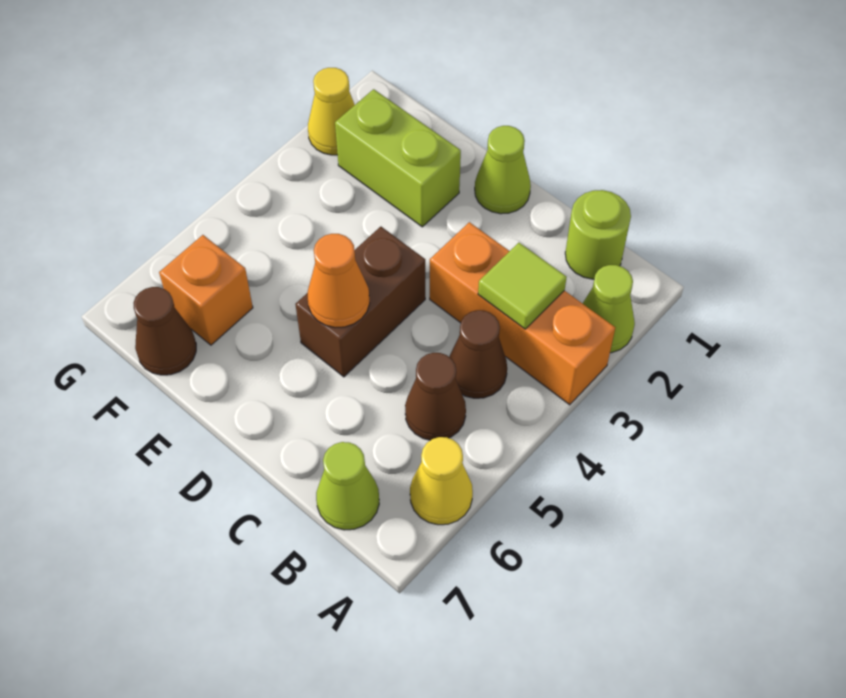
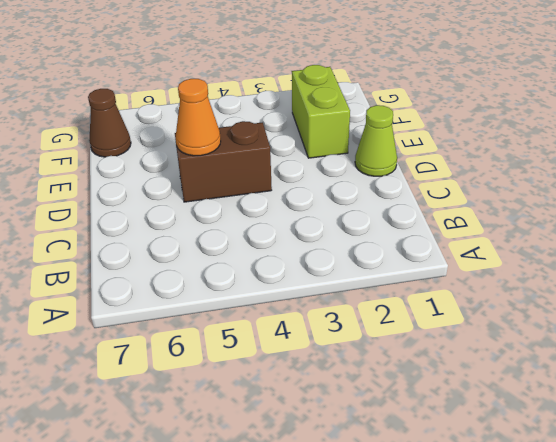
none -> lime 1x1 cone [583,265,635,353]
none -> orange 1x3 brick [430,222,615,405]
none -> yellow 1x1 cone [410,437,473,525]

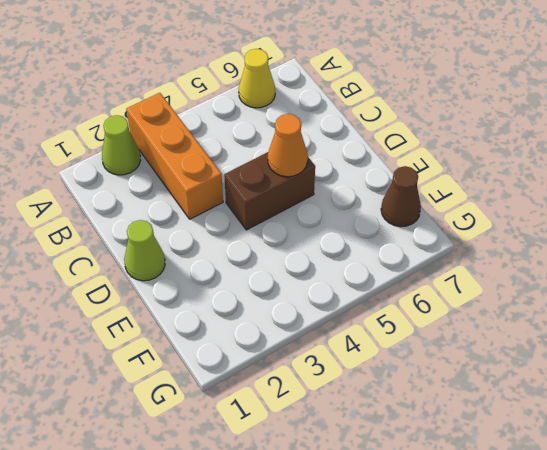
none -> lime 1x1 round brick [565,190,631,279]
none -> brown 1x1 cone [449,310,507,398]
none -> brown 1x1 cone [405,353,466,440]

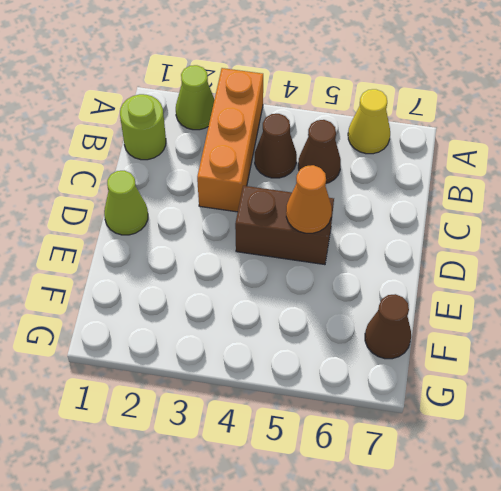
none -> lime 1x1 cone [316,442,379,530]
none -> lime 1x2 brick [335,89,461,227]
none -> orange 1x1 brick [159,235,253,345]

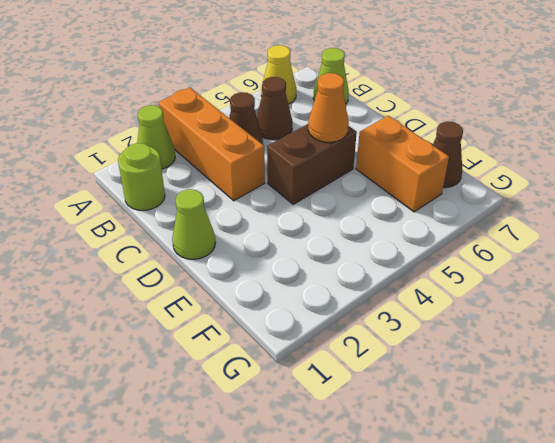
orange 1x2 brick [356,116,449,212] -> orange 1x1 brick [159,235,253,345]
none -> lime 1x2 brick [335,89,461,227]
none -> yellow 1x1 cone [308,68,355,155]
none -> lime 1x1 tile [478,243,567,329]

